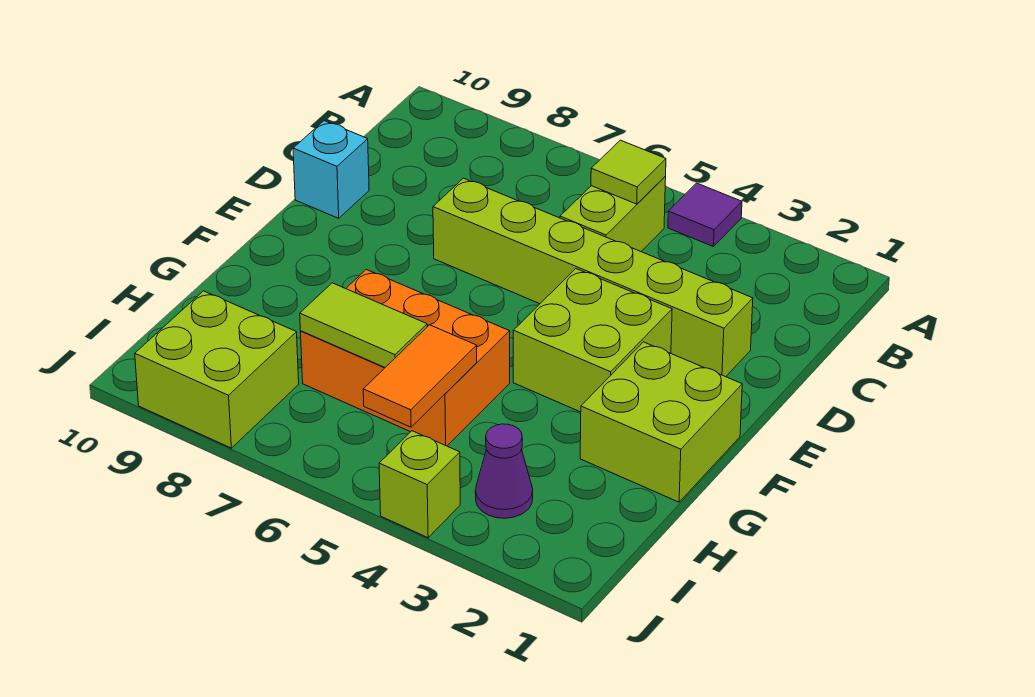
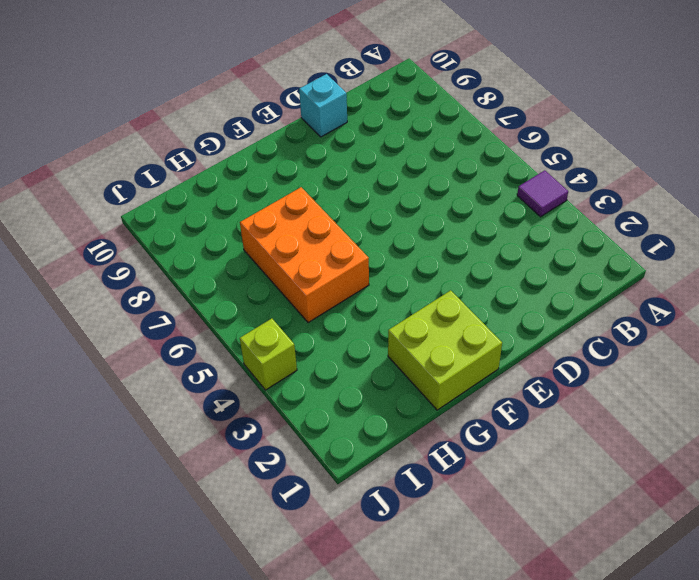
none -> lime 1x2 brick [560,177,666,251]
none -> lime 1x6 brick [433,178,753,377]
none -> lime 2x2 brick [513,269,672,412]

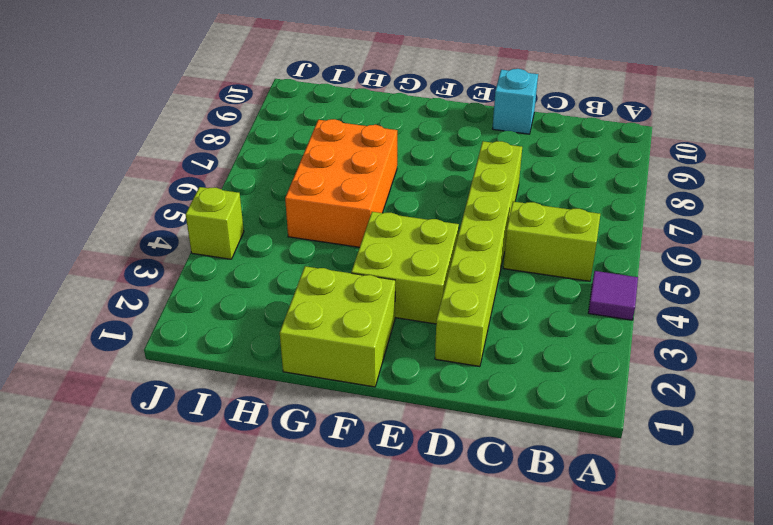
none -> purple 1x1 cone [475,424,533,518]
none -> lime 2x2 brick [135,291,299,448]
none -> lime 1x1 tile [591,140,666,204]

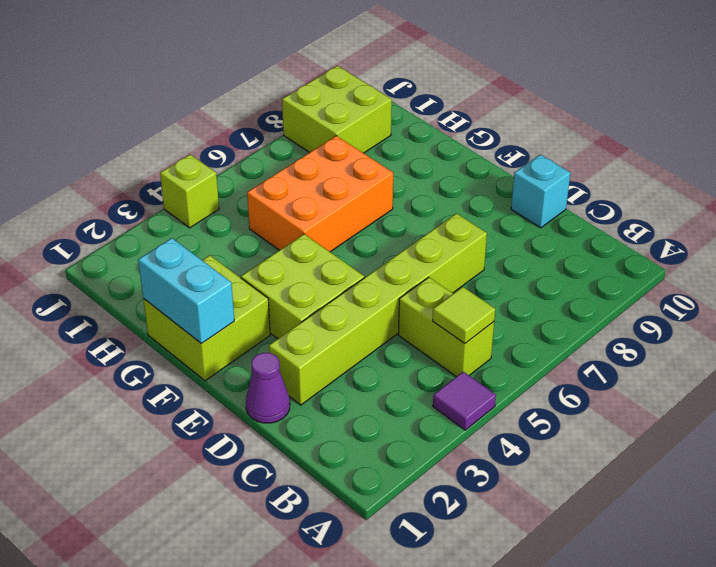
purple 1x1 cone [246,353,290,423] -> purple 1x1 cone moved to [475,424,533,518]
cyan 1x2 brick [138,238,234,344] -> none
none -> orange 1x2 tile [363,325,477,427]
none -> lime 1x2 tile [300,283,427,367]

